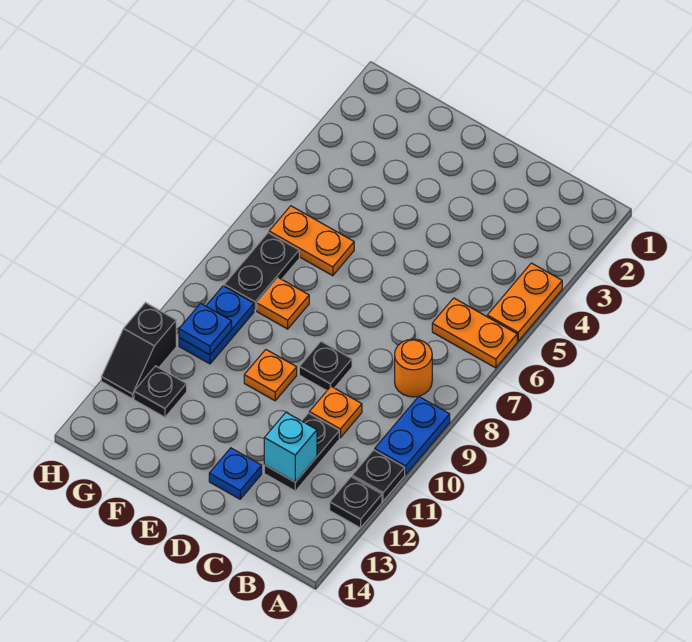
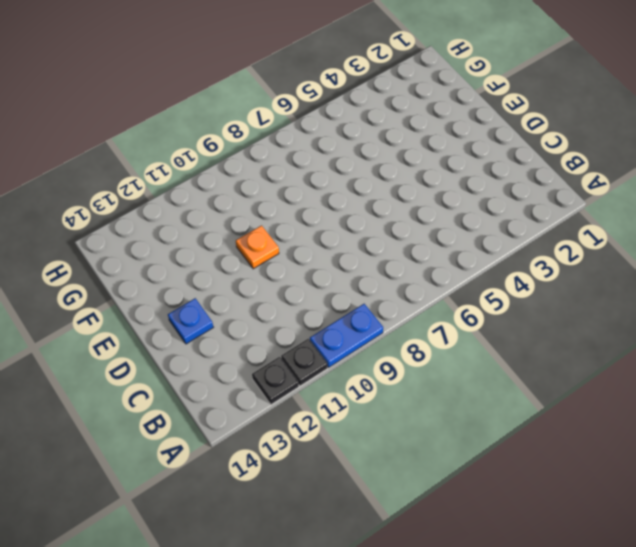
none -> orange 1x2 plate [487,263,562,341]
none -> orange 1x2 plate [432,298,517,368]
none -> orange 1x1 round brick [395,339,432,397]

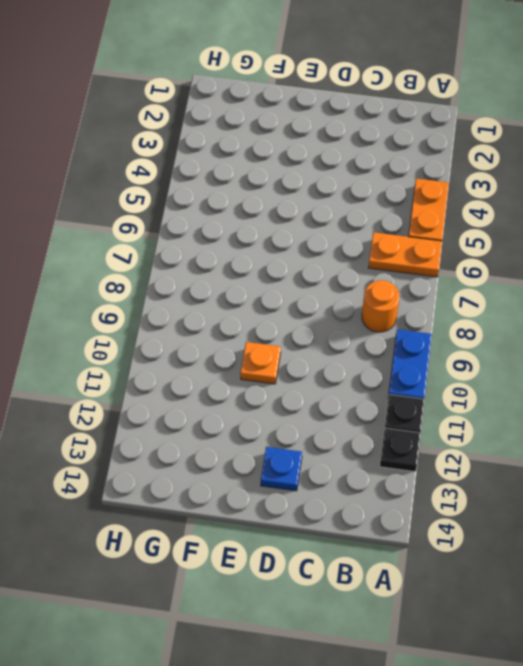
none -> orange 1x1 plate [309,386,362,438]
none -> black 1x2 plate [264,413,339,491]
none -> black 1x1 plate [299,341,352,391]

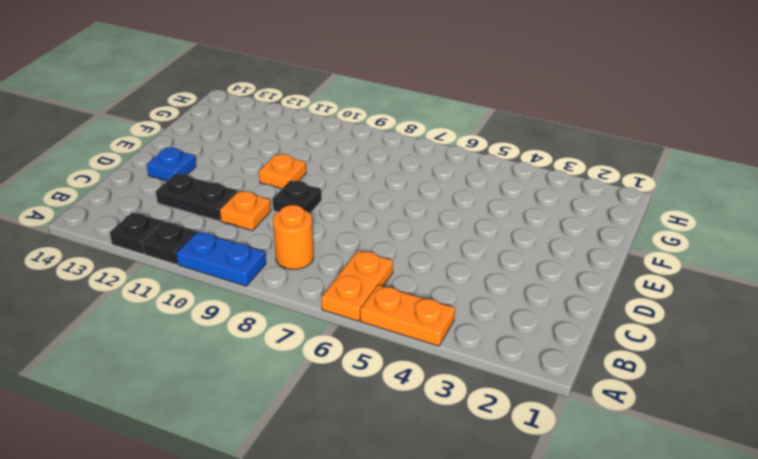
none -> orange 1x2 plate [269,206,354,276]
none -> orange 1x1 plate [257,278,309,329]
none -> black 1x2 plate [224,233,299,310]

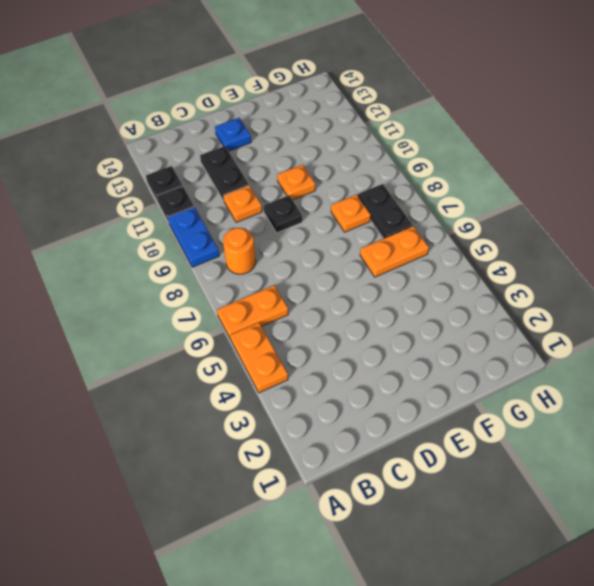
none -> blue 1x2 plate [179,286,254,364]
none -> black 1x1 plate [134,366,187,417]
none -> black 1x2 slope [101,303,176,399]

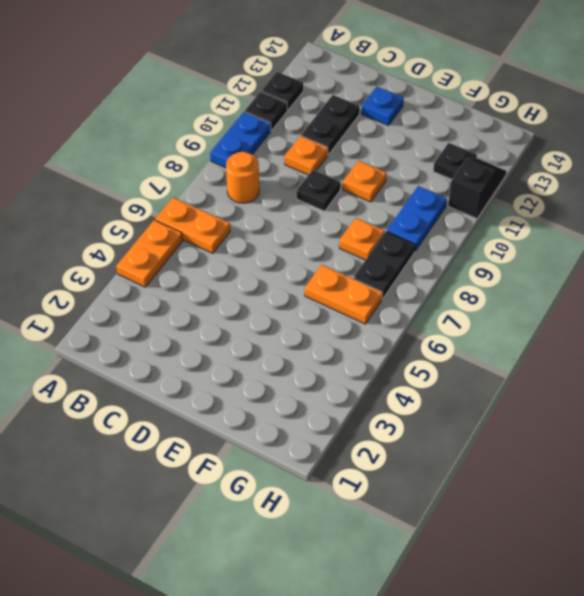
none -> cyan 1x1 brick [264,413,317,482]
none -> blue 1x1 plate [179,303,232,355]

